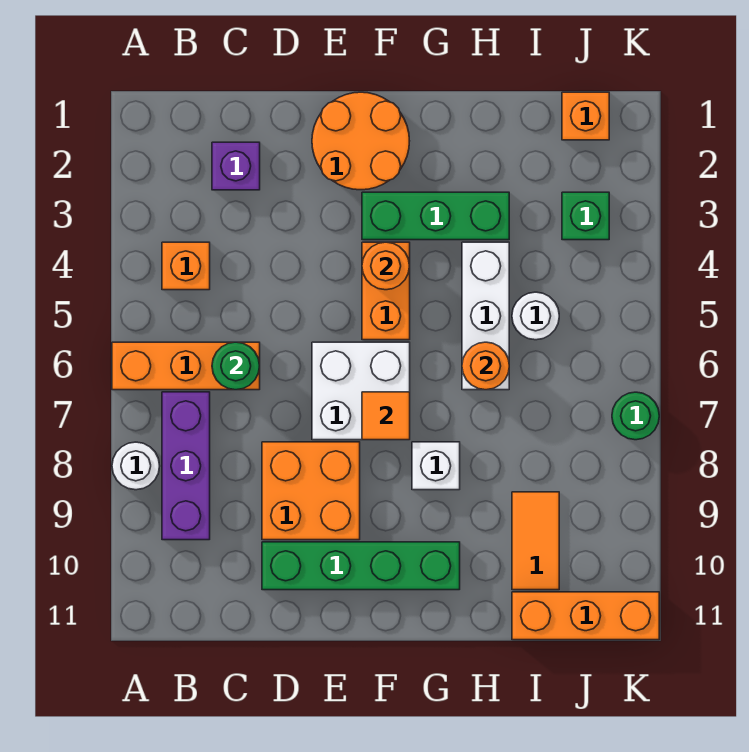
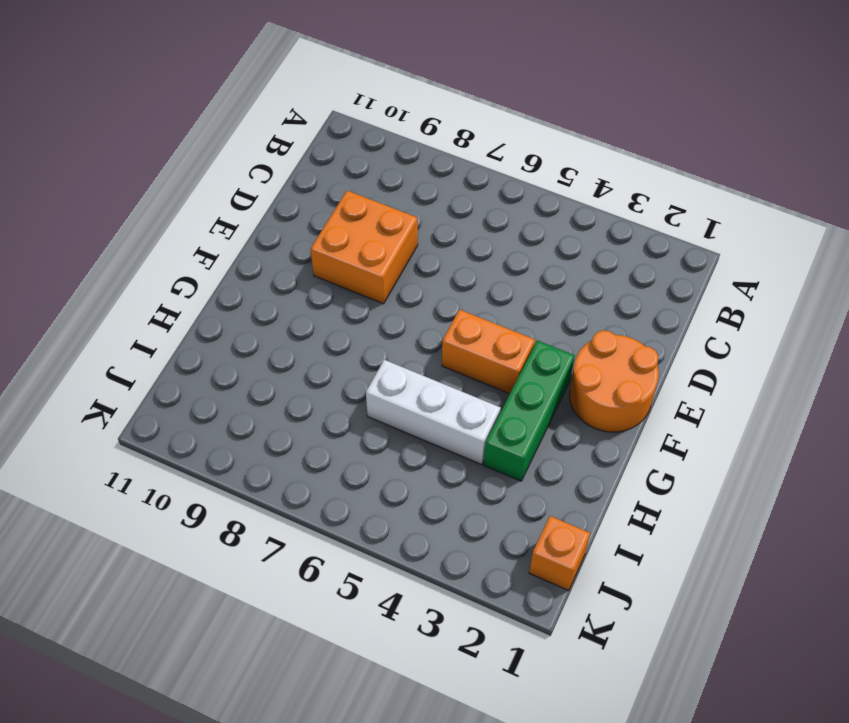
none -> orange 1x3 brick [112,342,260,390]
none -> white 1x1 round brick [112,442,160,490]
none -> orange 1x1 brick [162,242,210,290]

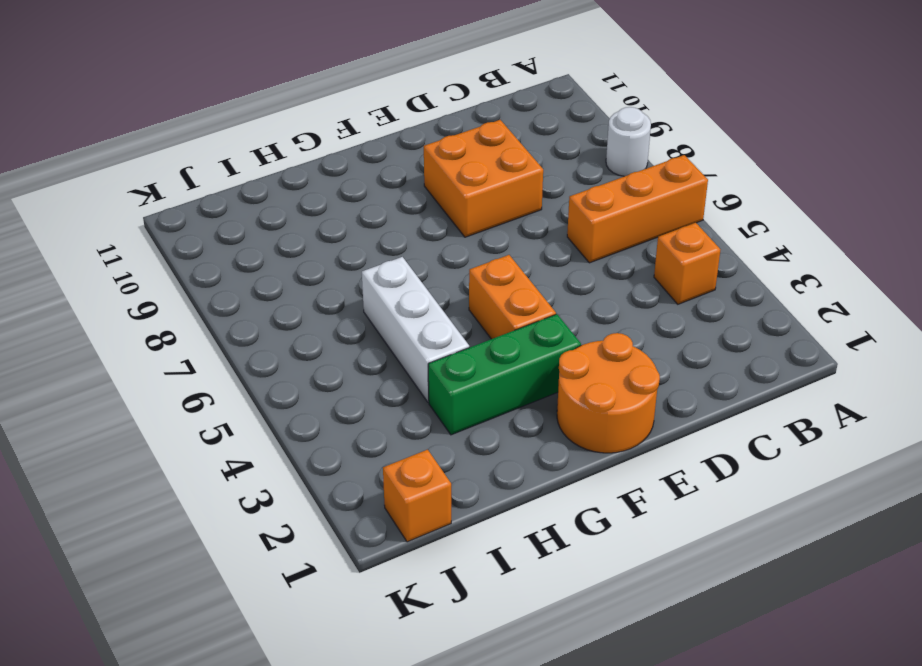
none -> purple 1x3 brick [162,392,210,540]
none -> purple 1x1 brick [212,142,260,190]
none -> green 1x4 brick [262,542,460,590]

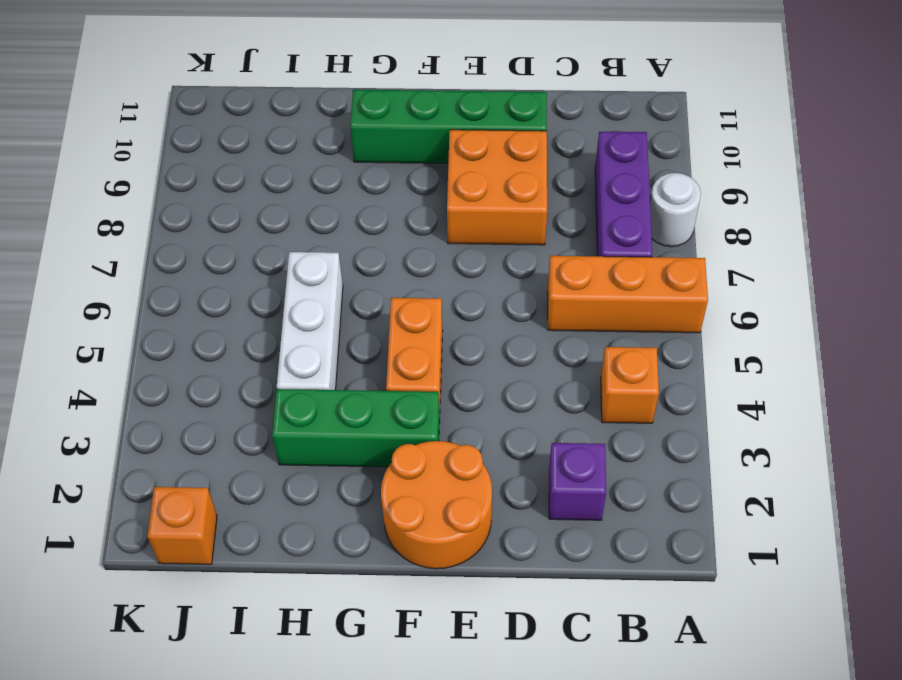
none -> white 2x2 brick [312,342,410,440]
none -> white 1x1 brick [412,442,460,490]
none -> white 1x1 round brick [512,292,559,340]

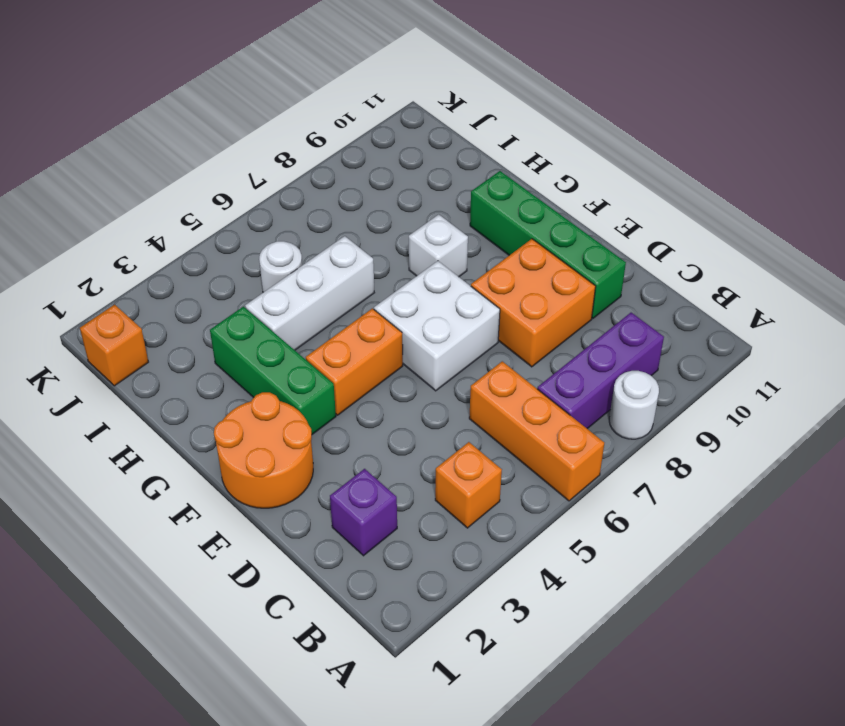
none -> orange 1x2 tile [512,492,559,590]
none -> orange 1x3 brick [512,592,659,640]
none -> green 1x1 brick [562,192,609,240]

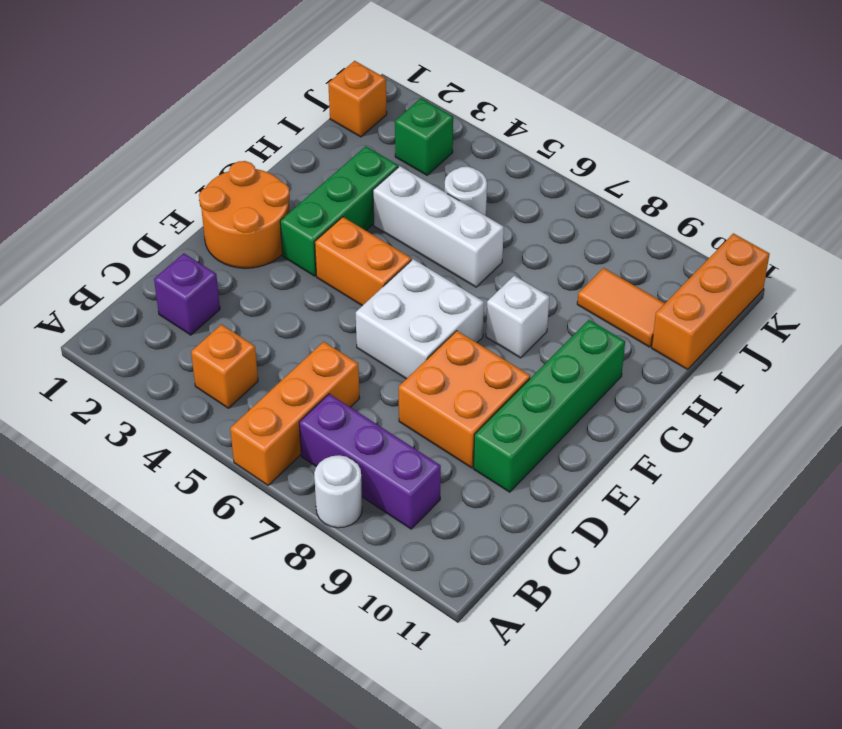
none -> green 1x1 round brick [612,392,659,440]
none -> green 1x1 round brick [212,342,260,390]
none -> orange 1x1 round brick [362,242,410,290]

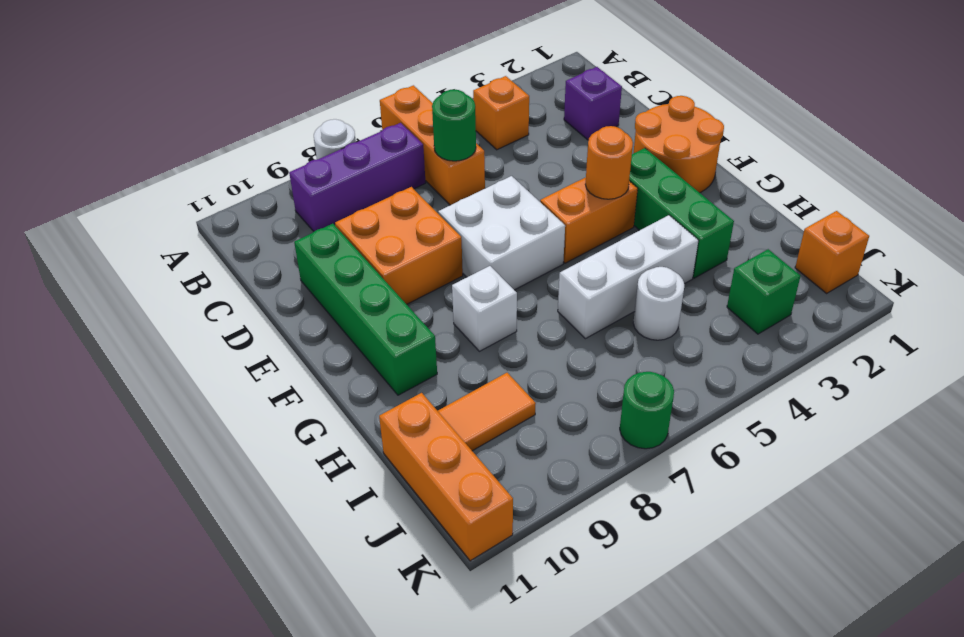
none -> orange 1x1 tile [362,392,410,440]
none -> orange 1x1 round brick [462,342,509,390]

